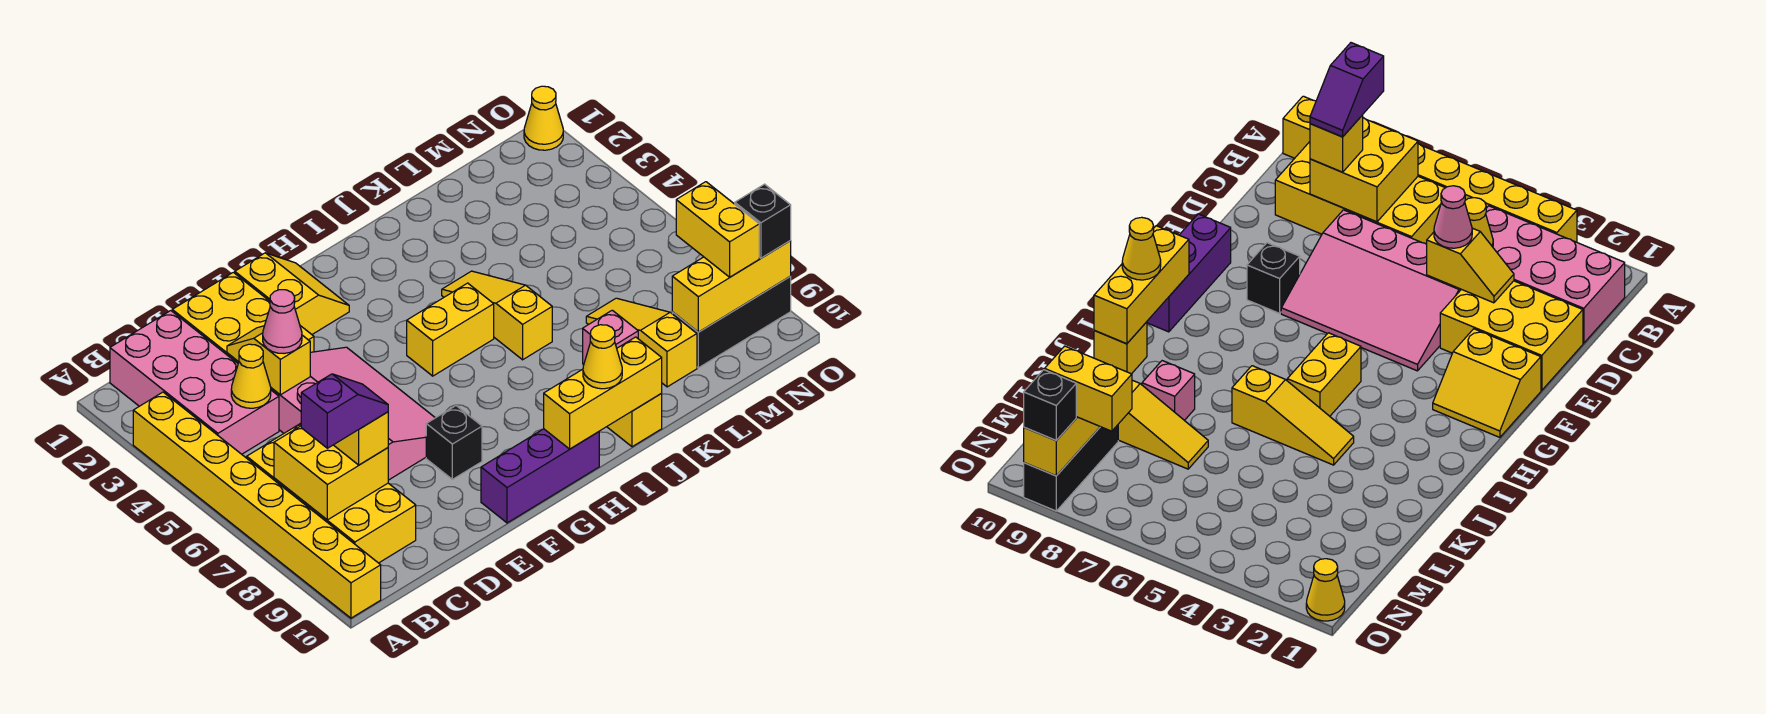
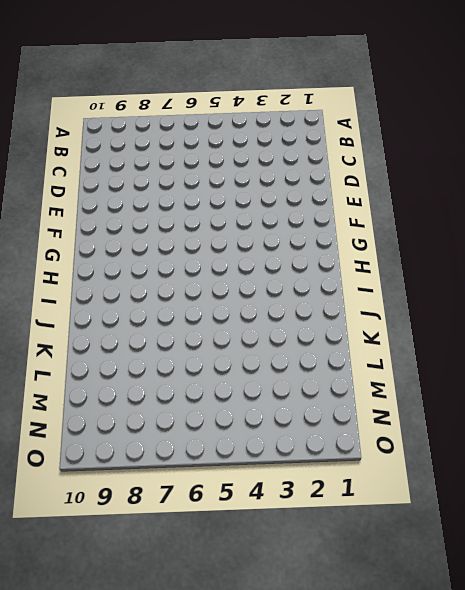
none -> yellow 1x8 brick [133,392,381,618]
none -> pink 2x4 brick [110,311,279,454]
none -> yellow 2x4 brick [247,423,416,563]

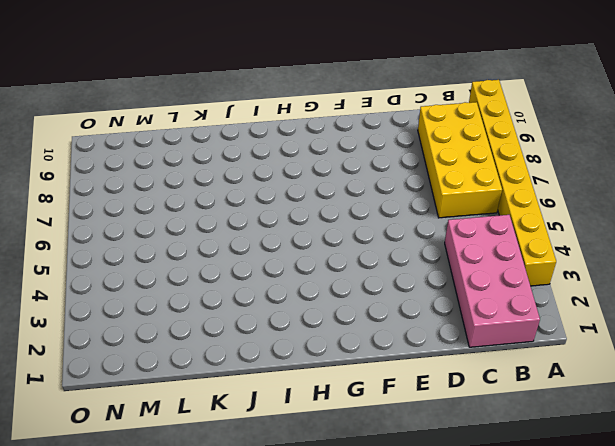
none -> yellow 2x3 brick [172,272,314,363]
none -> pink 3x4 slope [271,347,435,480]
none -> yellow 2x2 slope [235,253,349,334]

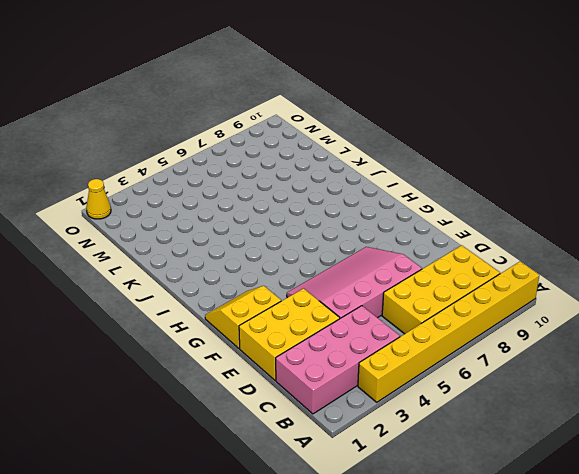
none -> black 1x1 brick [426,406,482,479]
none -> purple 1x3 brick [481,429,599,523]
none -> yellow 1x2 brick [407,283,494,376]

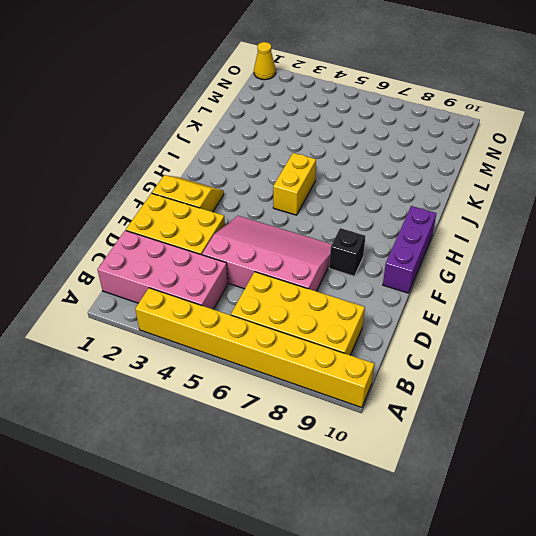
none -> yellow 1x3 slope [442,271,552,360]
none -> yellow 1x1 brick [607,394,662,447]
none -> pink 1x1 brick [583,310,638,364]

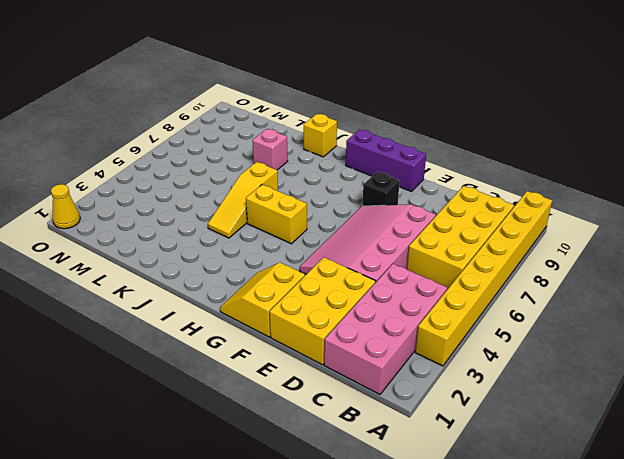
none -> yellow 1x3 slope [586,298,697,387]
none -> black 1x3 brick [672,277,791,368]
none -> yellow 2x2 brick [274,426,388,520]

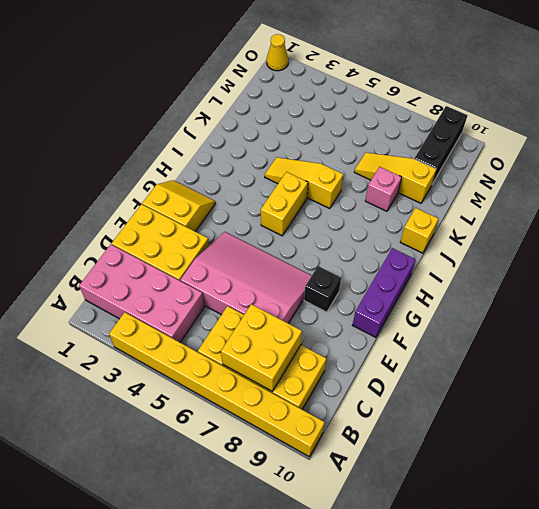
none -> yellow 1x1 cone [231,344,271,408]
none -> yellow 1x2 slope [227,326,310,395]
none -> yellow 1x3 brick [544,337,662,449]

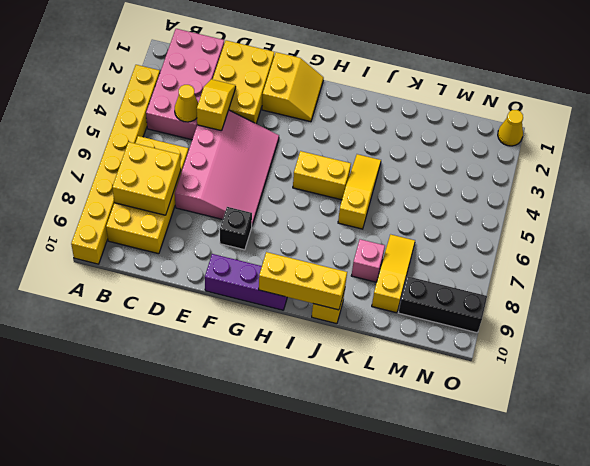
none -> yellow 1x3 brick [672,241,791,332]
none -> yellow 1x1 brick [334,412,388,465]
none -> pink 1x1 cone [263,290,302,353]

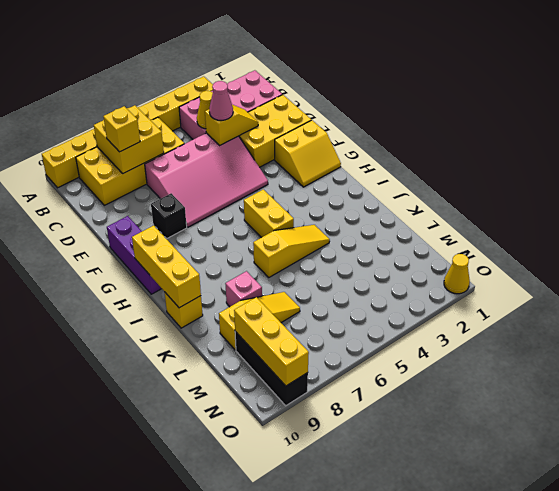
none -> yellow 1x1 cone [583,325,622,389]
none -> yellow 1x2 brick [676,182,759,277]
none -> black 1x1 brick [735,184,791,258]

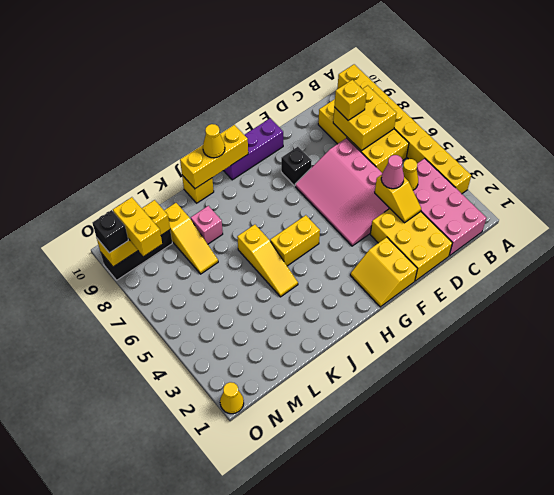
none -> purple 1x2 slope [301,374,388,448]

